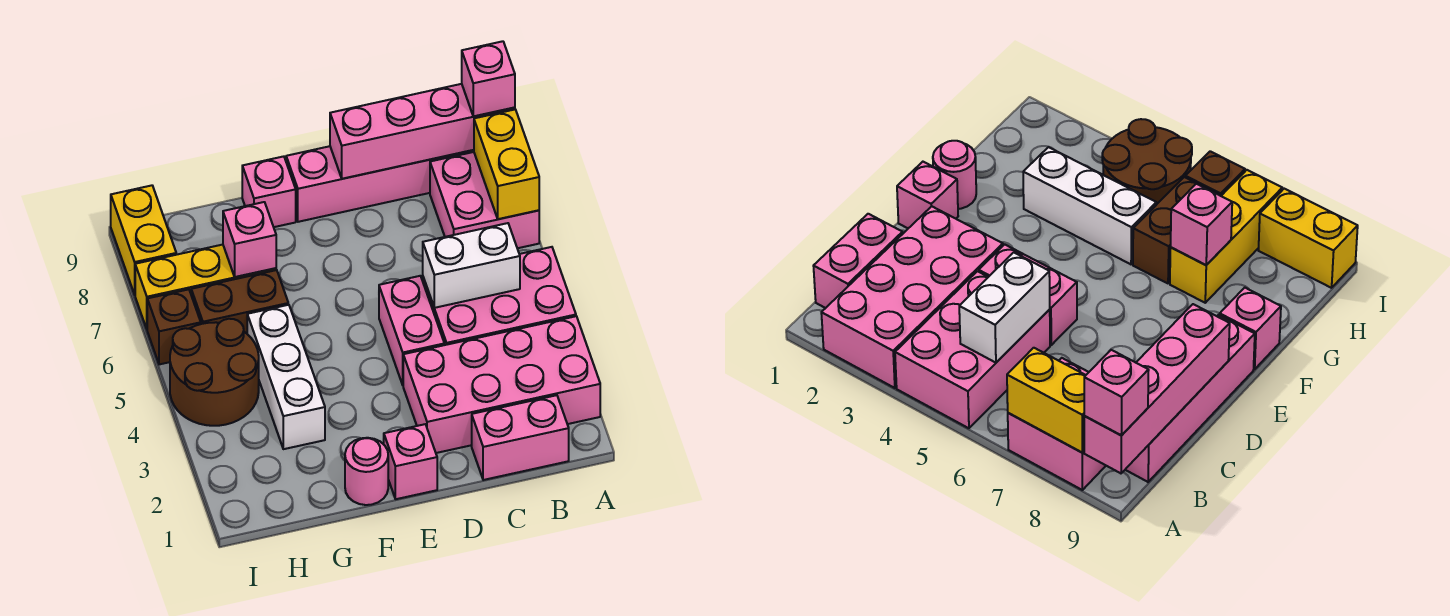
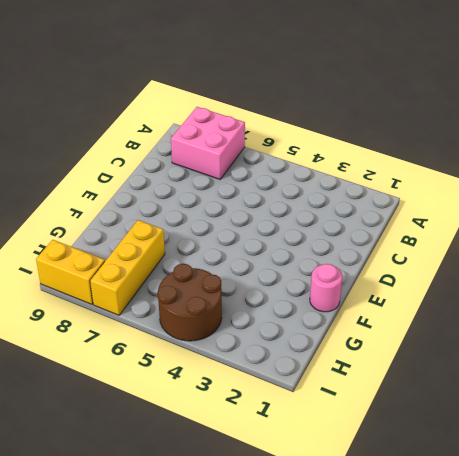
none -> pink 2x4 brick [403,316,600,453]
none -> pink 2x3 brick [423,247,576,345]
none -> pink 1x2 brick [472,395,569,480]

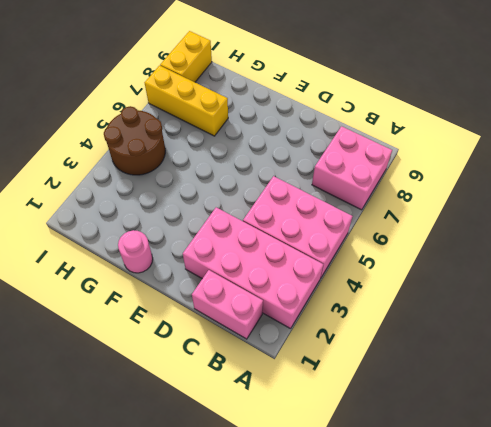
none -> pink 1x4 brick [286,146,471,222]
none -> pink 1x2 brick [379,276,444,385]
none -> pink 1x1 brick [384,424,437,499]

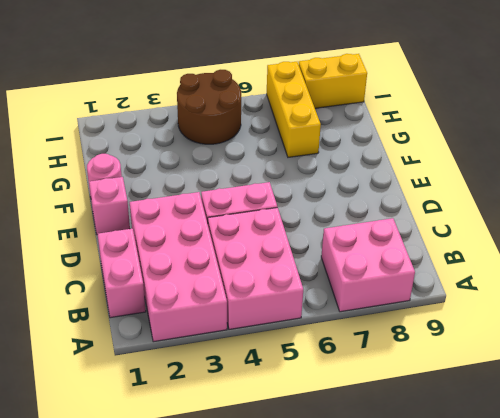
none -> pink 1x4 brick [286,146,471,222]
none -> pink 1x1 brick [242,156,296,227]
none -> white 1x3 brick [247,305,325,449]

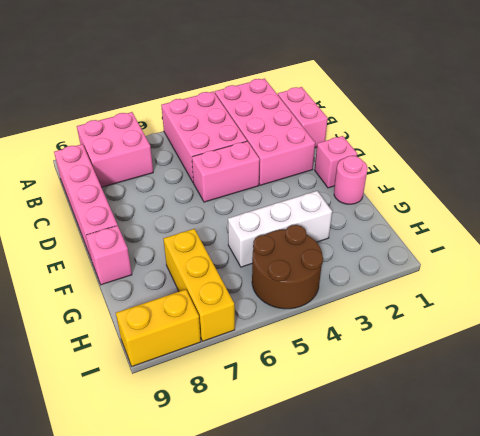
none -> brown 1x2 brick [191,270,288,333]
none -> brown 1x1 brick [147,289,201,364]
none -> yellow 1x2 brick [474,110,539,219]

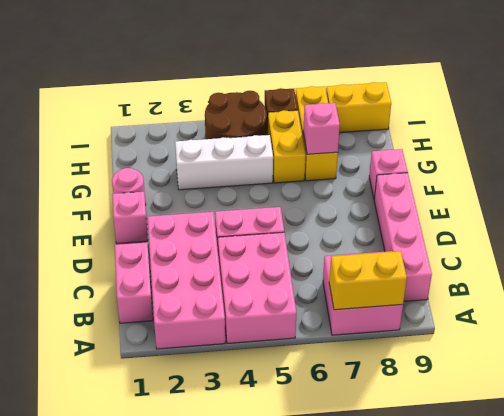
yellow 1x2 brick [268,110,306,183] -> brown 1x2 brick [191,270,288,333]
none -> pink 1x4 brick [330,84,515,179]
none -> white 1x2 brick [423,223,520,308]
none -> pink 1x1 brick [462,41,515,116]

